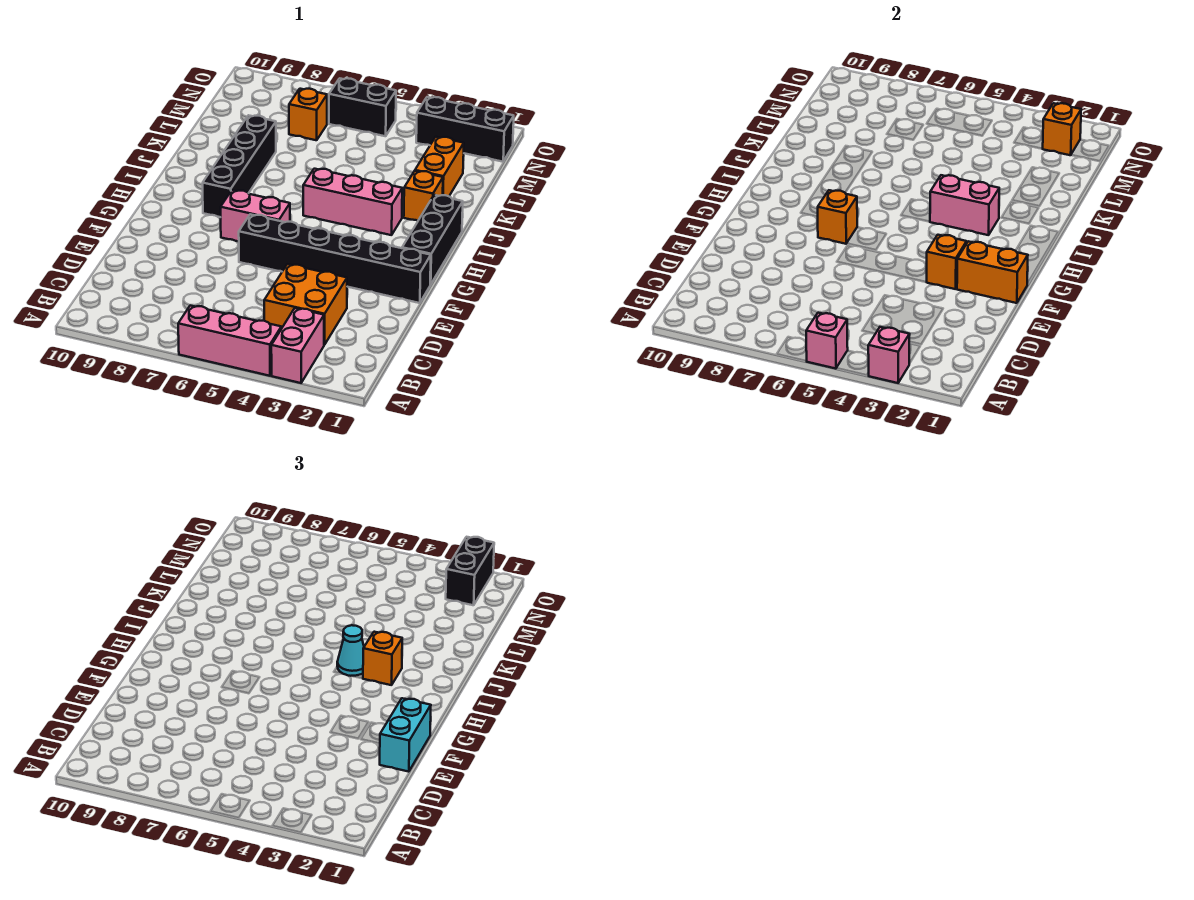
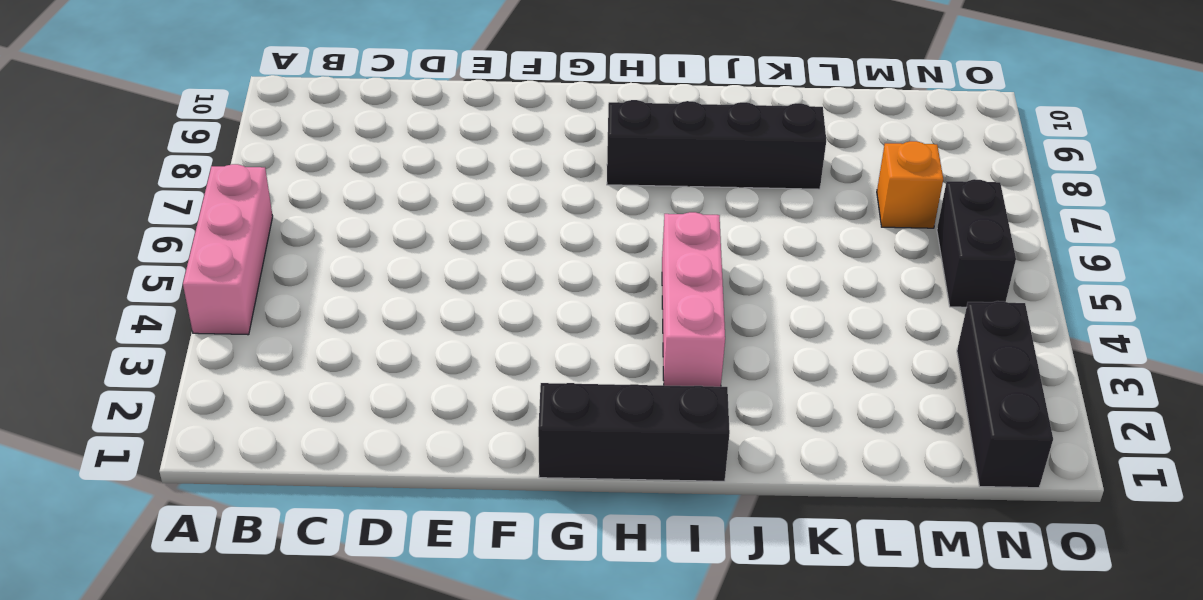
none -> pink 1x2 brick [271,308,324,383]
none -> orange 2x2 brick [264,264,347,345]
none -> black 1x6 brick [239,214,431,303]

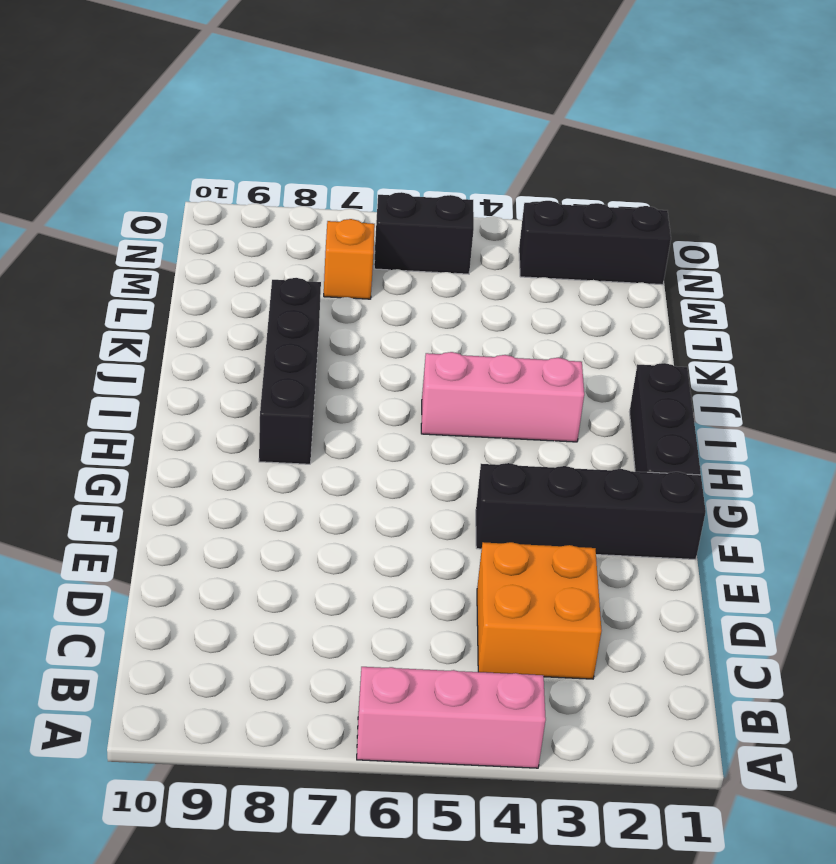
black 1x4 brick [476,463,706,560] -> black 1x6 brick [239,214,431,303]
none -> pink 1x2 brick [271,308,324,383]
none -> pink 1x2 brick [221,190,290,242]
none -> orange 1x1 brick [404,171,443,221]

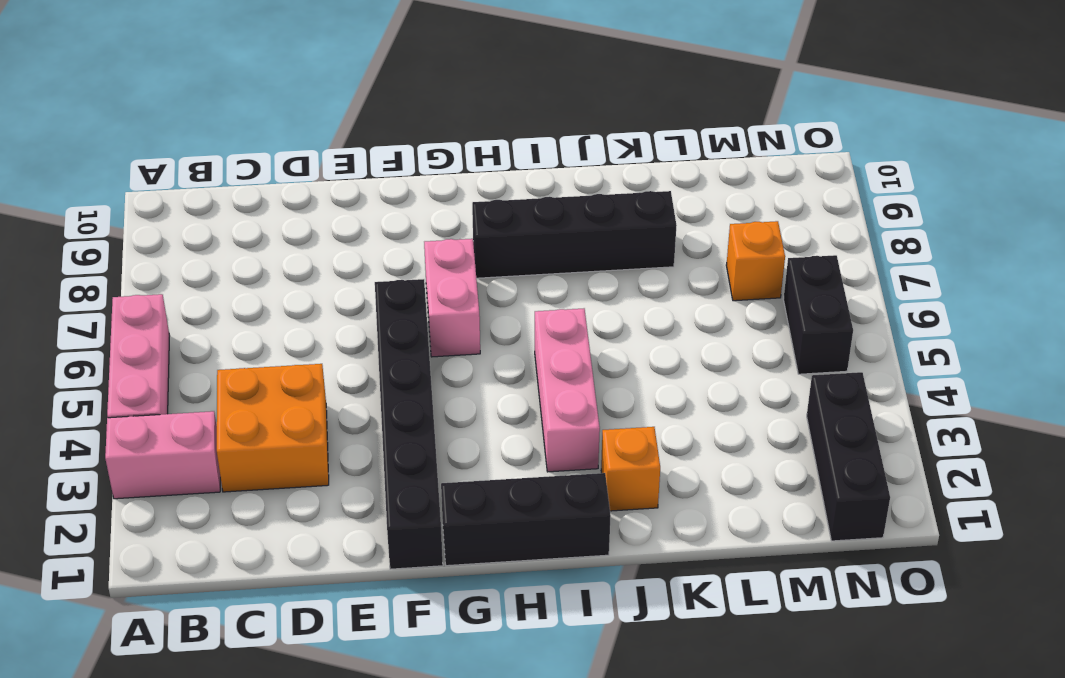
none -> orange 1x2 brick [415,137,464,196]
none -> pink 1x1 brick [868,327,910,383]
none -> pink 1x1 brick [806,313,848,369]

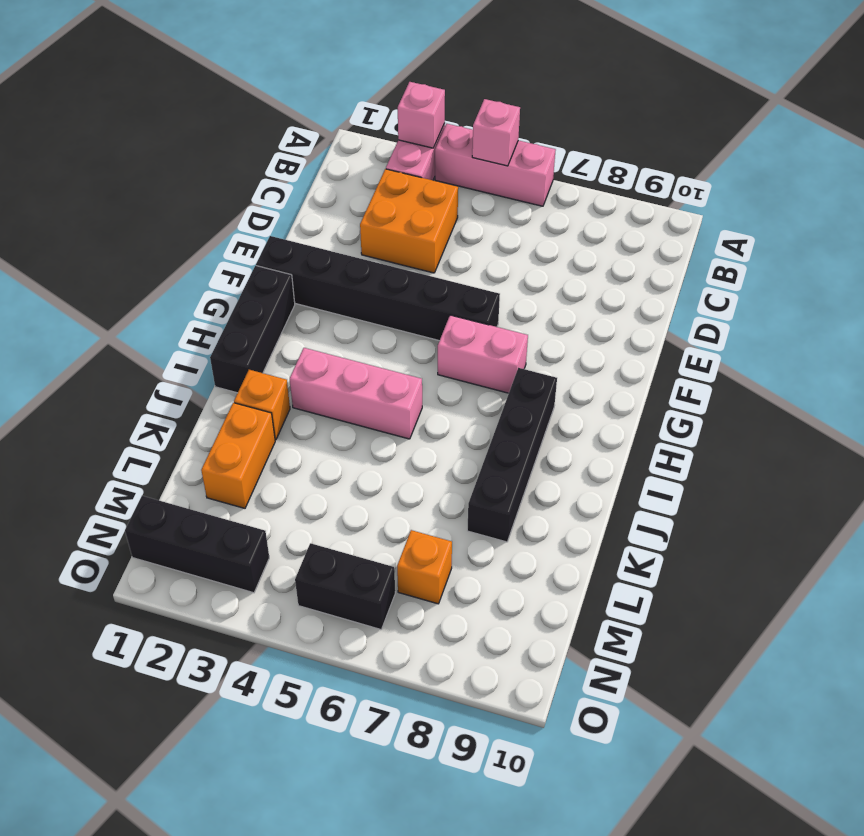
none -> orange 1x2 brick [957,241,1028,303]
none -> orange 1x1 brick [927,235,967,289]
none -> orange 1x1 brick [818,190,857,244]

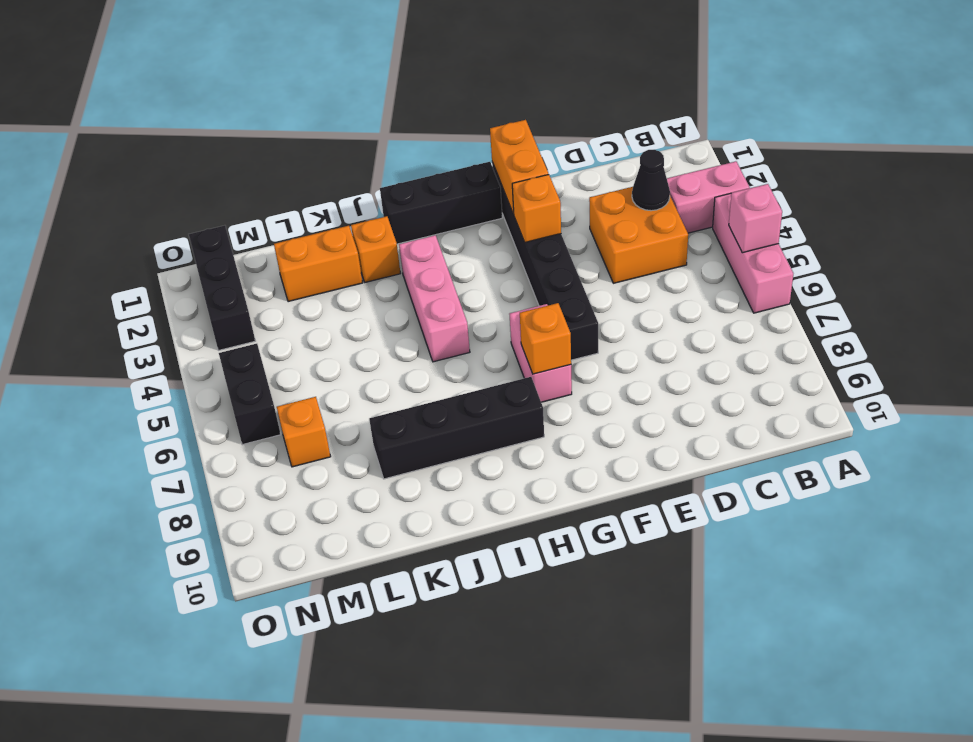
black 1x1 cone [632,150,670,211] -> none
none -> pink 1x1 brick [868,327,910,383]
none -> pink 1x2 brick [930,175,999,235]
none -> orange 1x1 brick [1043,103,1081,155]

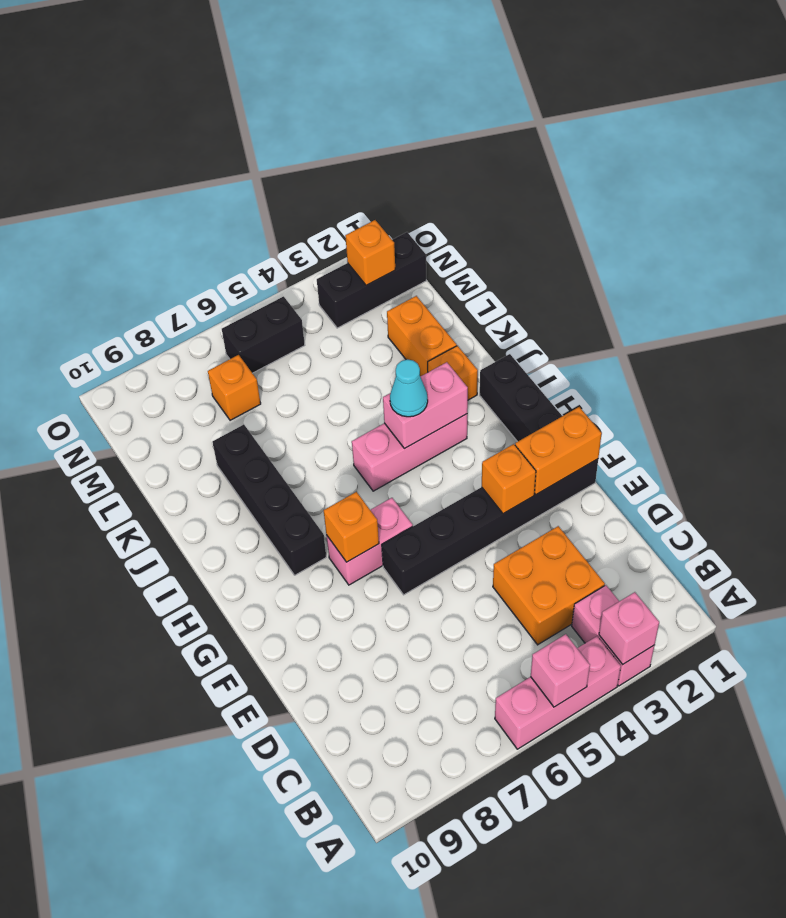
none -> cyan 1x2 brick [380,698,431,772]
none -> orange 1x1 brick [363,632,402,685]
none -> black 1x2 brick [446,537,494,605]

